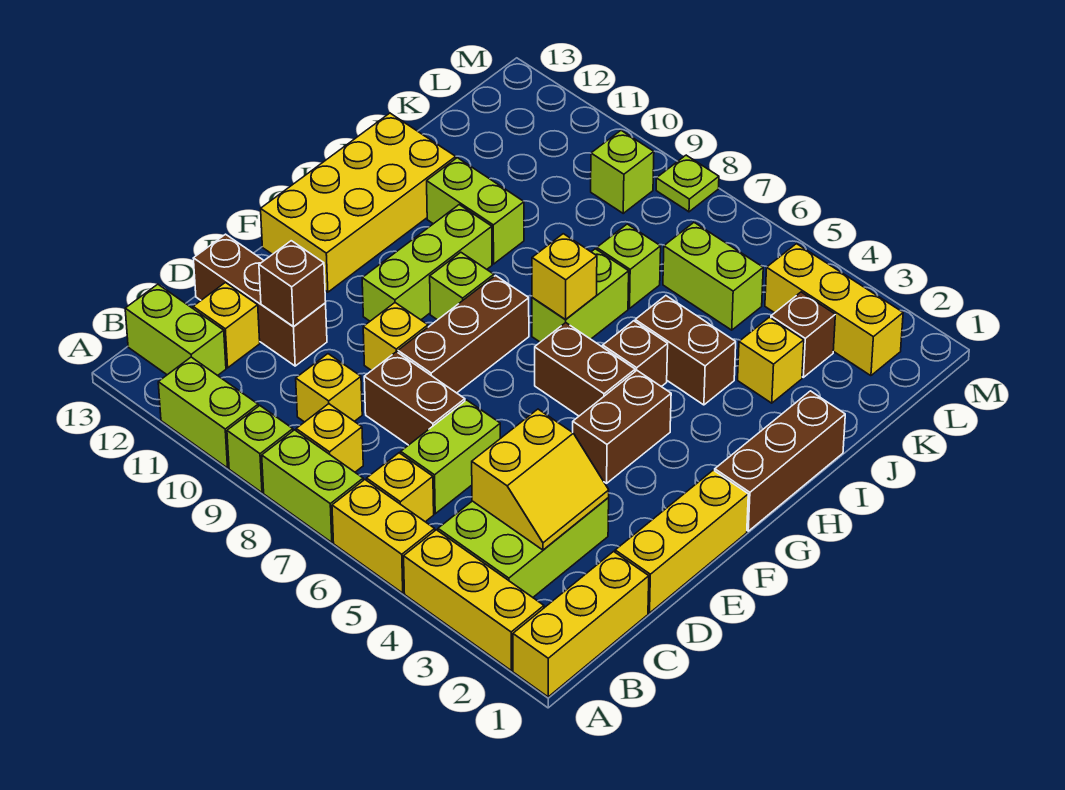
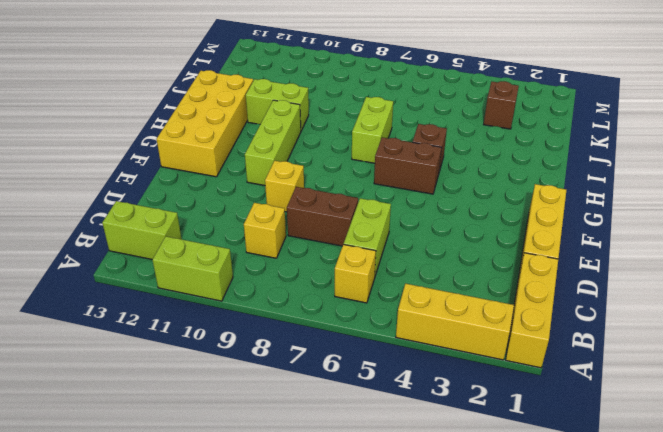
none -> yellow 1x2 brick [332,480,435,593]
none -> lime 1x2 brick [262,430,363,542]
none -> lime 1x1 brick [227,406,293,493]
none -> lime 2x3 brick [438,498,609,597]

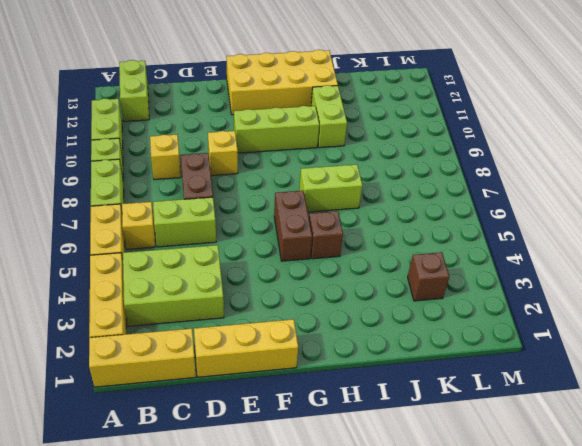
none -> yellow 1x1 brick [296,404,363,472]
none -> yellow 1x1 brick [193,283,260,368]
none -> brown 1x3 brick [193,234,327,366]
none -> brown 1x3 brick [398,276,529,393]

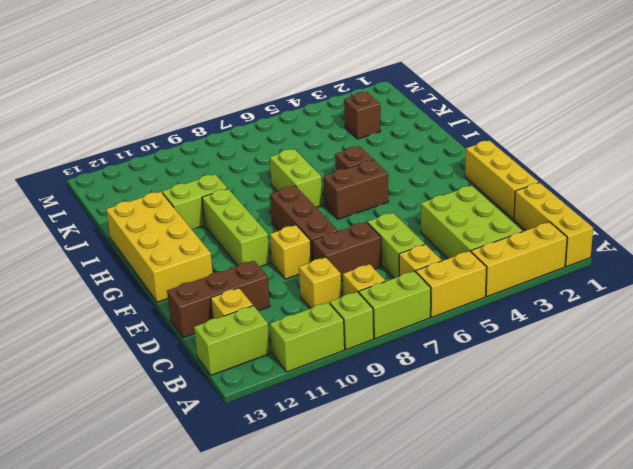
none -> brown 1x2 brick [573,371,671,483]
none -> brown 1x3 brick [715,391,845,531]
none -> lime 1x1 brick [430,252,494,320]
none -> brown 1x2 brick [635,296,736,405]

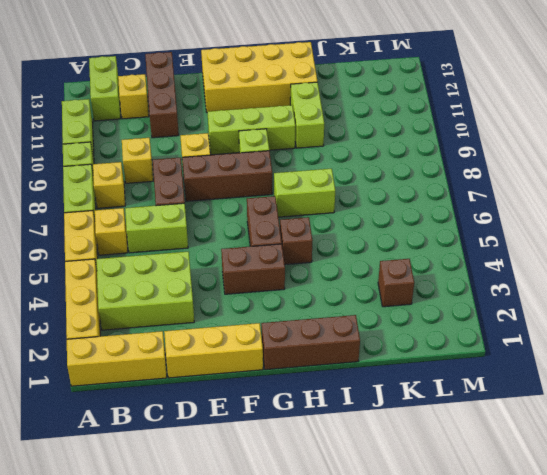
none -> brown 1x2 brick [635,296,736,405]
none -> yellow 1x1 brick [738,317,804,403]
none -> lime 1x1 brick [597,224,661,309]
none -> lime 1x2 brick [663,223,763,330]

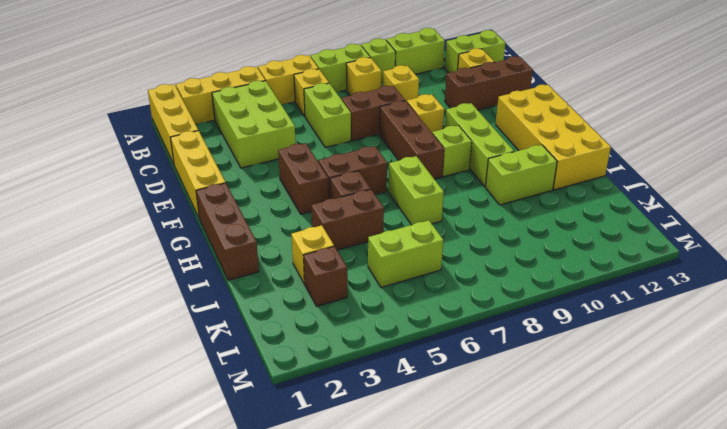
none -> lime 1x1 brick [597,224,661,309]
none -> yellow 1x3 brick [765,244,903,376]
none -> lime 1x1 brick [591,131,654,213]
none -> lime 1x1 plate [656,155,719,212]

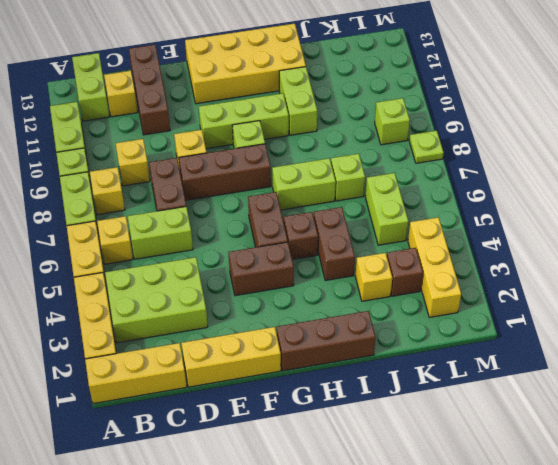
none -> yellow 2x2 slope [472,409,609,550]
none -> brown 1x1 brick [259,241,326,327]
none -> yellow 1x1 brick [532,234,597,319]

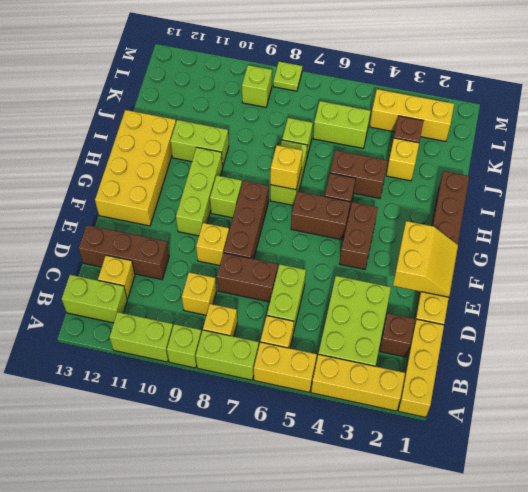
brown 1x1 brick [380,313,415,357] -> brown 1x1 brick moved to [259,241,326,327]
yellow 2x2 slope [393,221,458,297] -> yellow 2x2 slope moved to [472,409,609,550]

